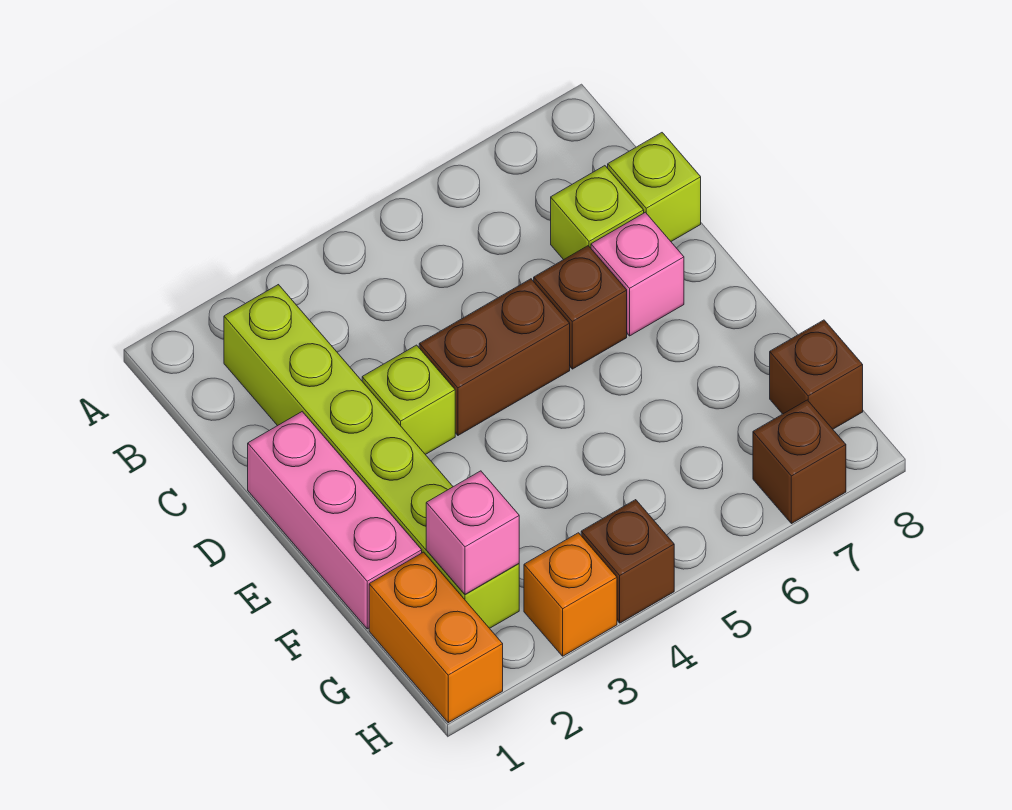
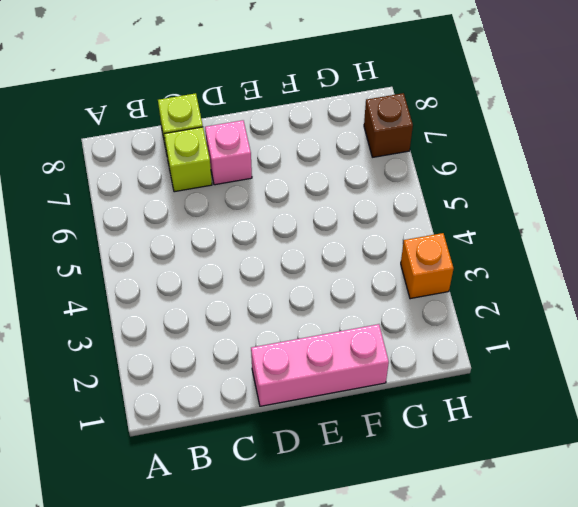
none -> lime 1x6 brick [224,285,519,628]
none -> lime 1x1 brick [362,345,455,455]
none -> brown 1x2 brick [419,279,570,435]

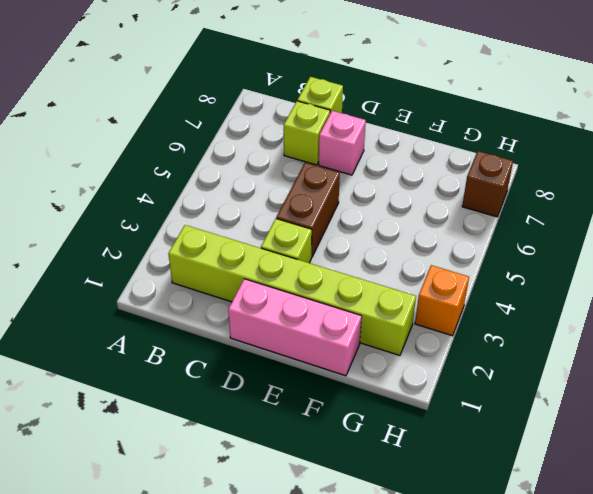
none -> brown 1x1 brick [534,246,627,369]
none -> orange 1x2 brick [369,552,503,723]
none -> brown 1x1 brick [770,320,863,429]

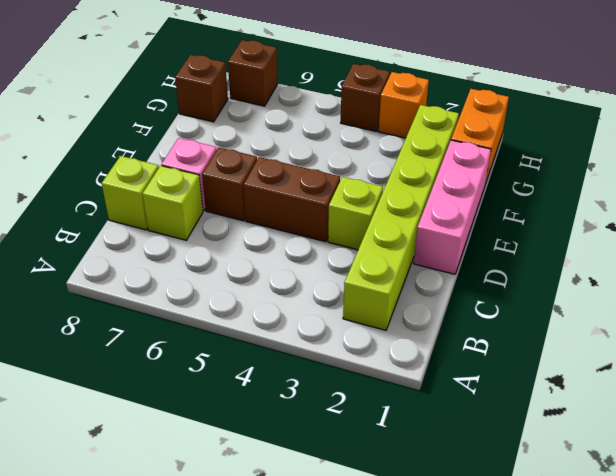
none -> pink 1x1 brick [426,471,519,594]

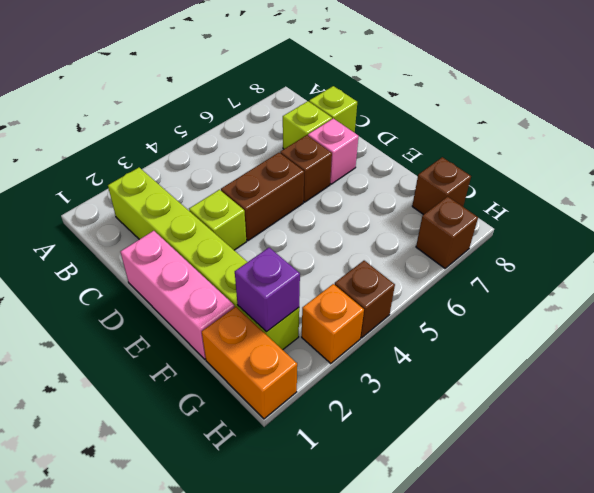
purple 1x1 brick [235,248,300,332] -> pink 1x1 brick [426,471,519,594]

